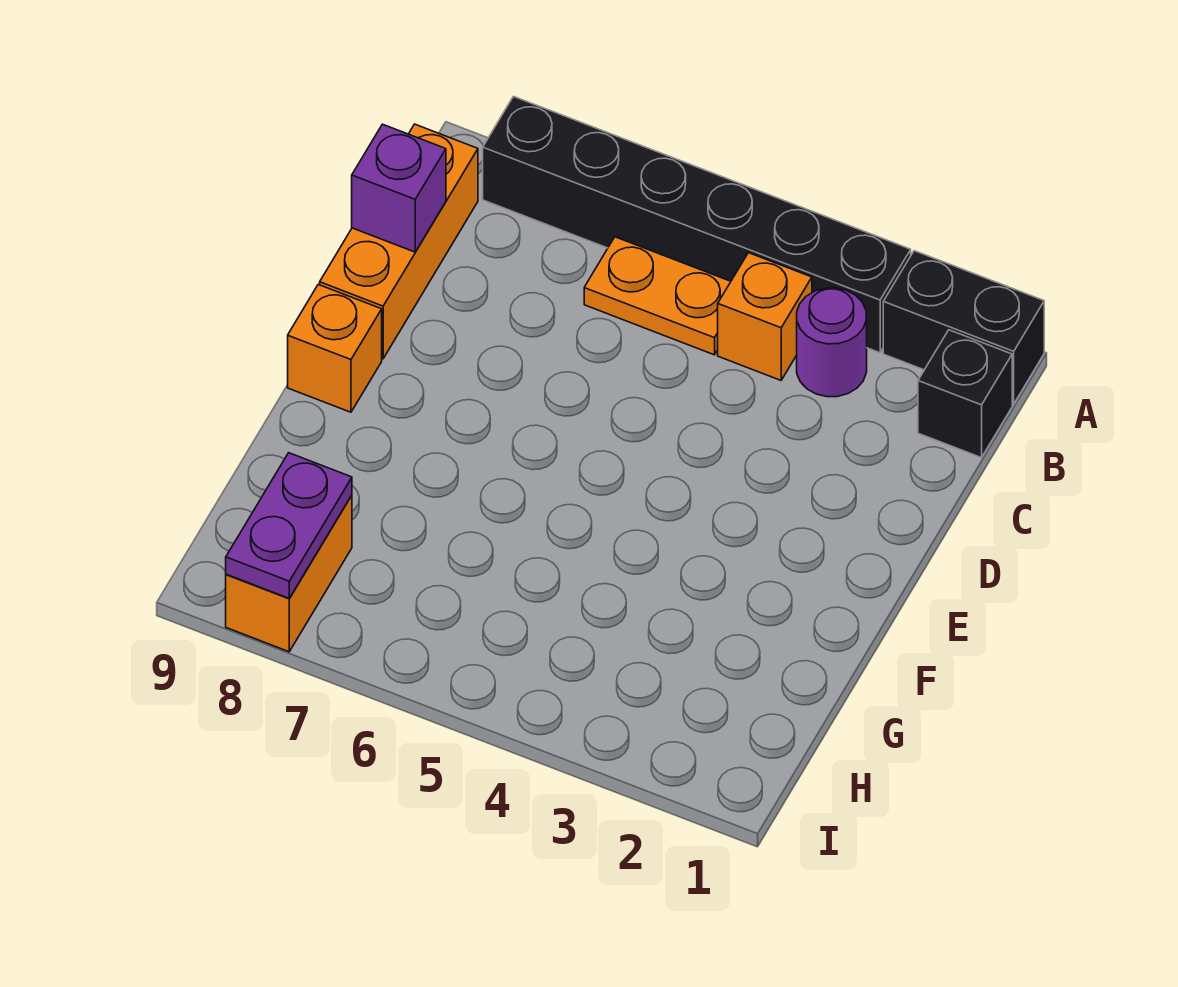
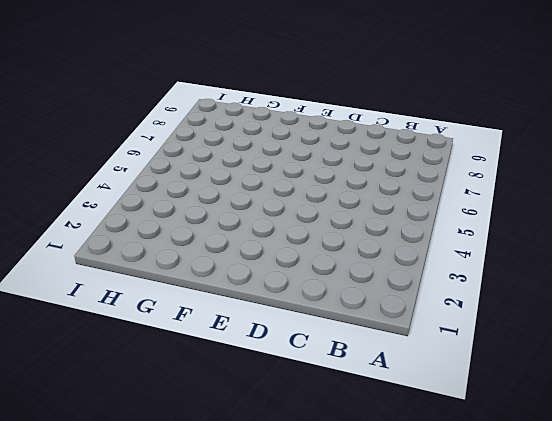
none -> black 1x2 brick [883,251,1044,404]
none -> black 1x6 brick [483,97,911,353]

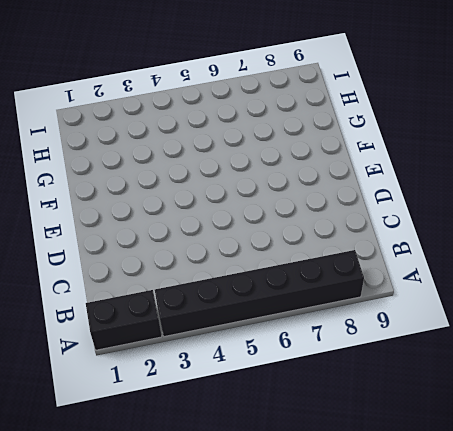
none -> black 1x1 brick [918,330,1012,458]
none -> purple 1x1 round brick [797,288,867,397]

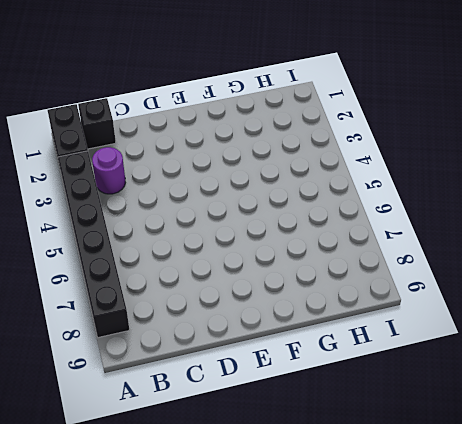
none -> orange 1x1 brick [718,253,812,380]
none -> orange 1x2 plate [584,237,731,355]

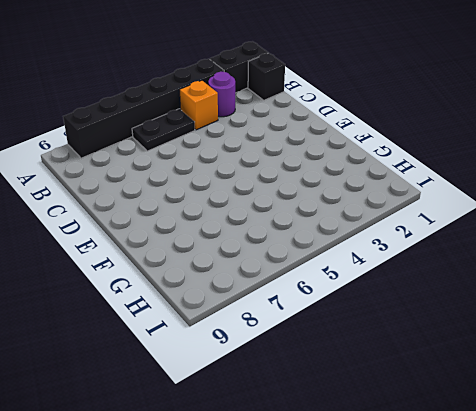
black 1x2 plate [132,109,195,151] -> orange 1x2 plate [584,237,731,355]
none -> orange 1x3 brick [320,124,478,359]
none -> orange 1x1 brick [288,285,382,412]

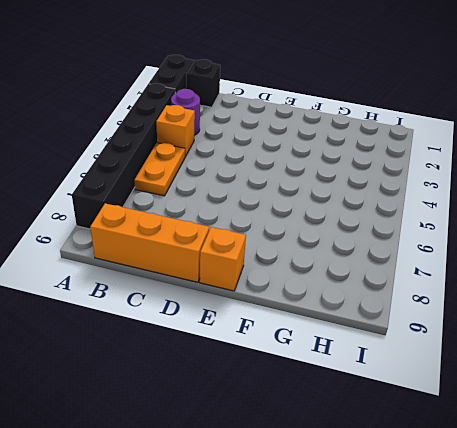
none -> orange 1x2 brick [226,496,352,652]
none -> purple 1x1 brick [352,124,446,252]

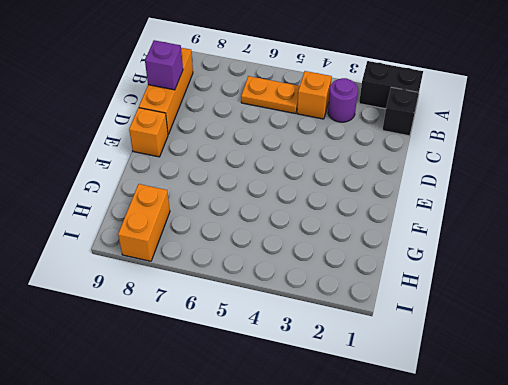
none -> black 1x6 brick [483,97,911,353]
none -> purple 1x2 plate [226,453,352,598]

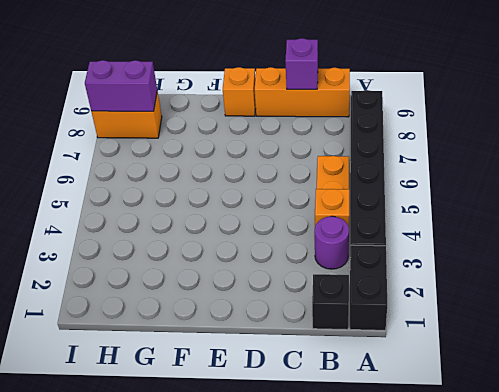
purple 1x2 brick [85,60,157,111] -> purple 1x2 plate [226,453,352,598]

